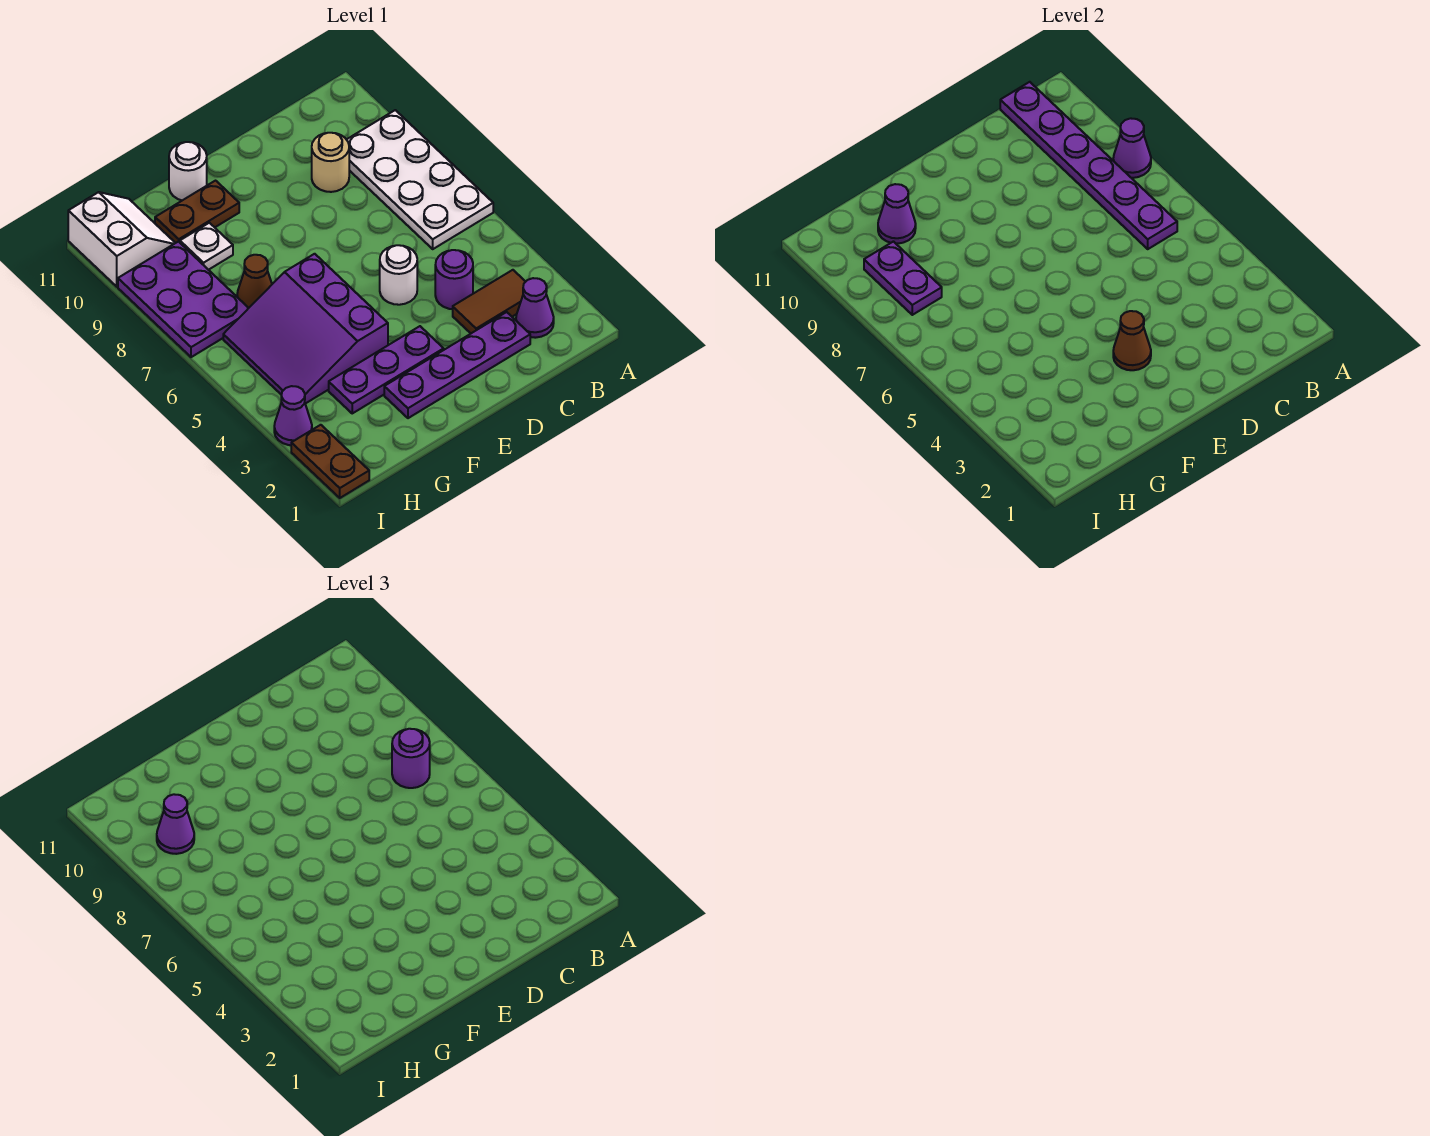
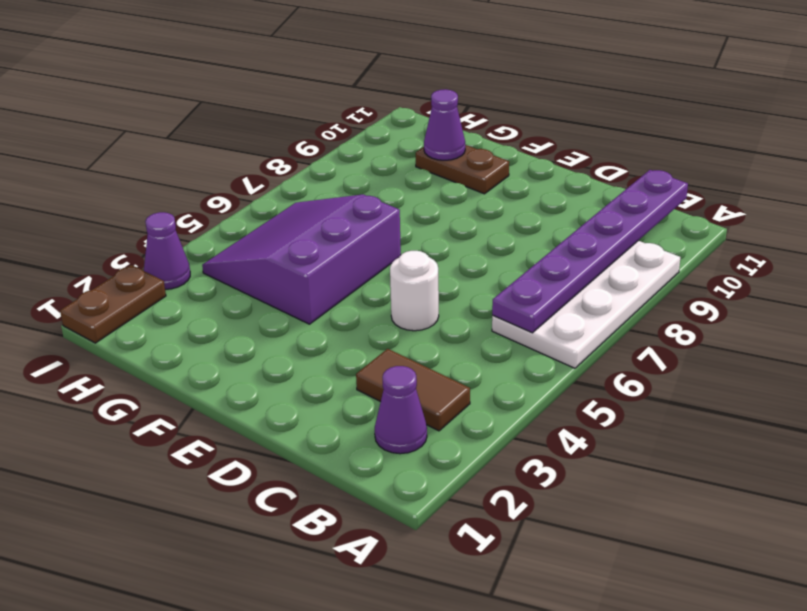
none -> purple 1x4 plate [384,312,530,418]
none -> purple 1x1 round brick [435,250,473,309]
none -> tan 1x1 round brick [312,133,349,192]

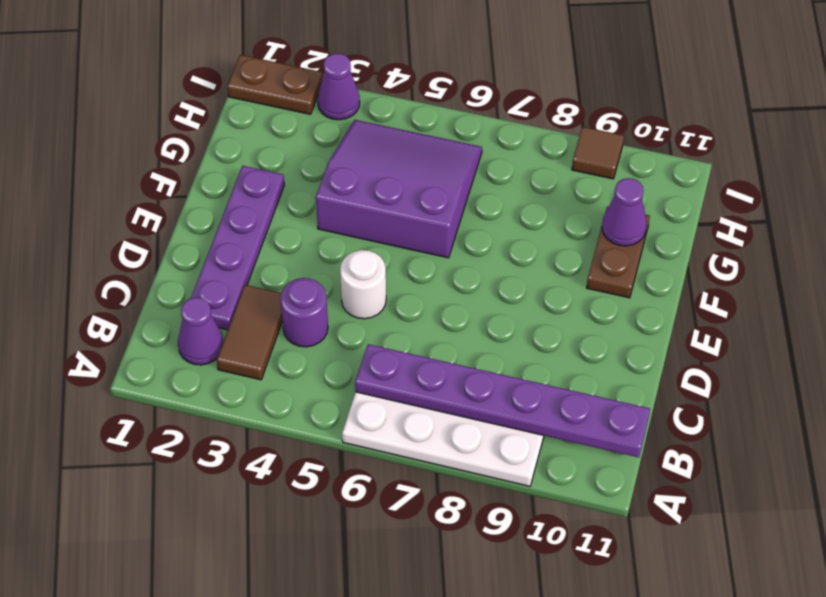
brown 1x1 tile [572,127,624,179] -> purple 2x3 plate [118,241,248,357]
none -> tan 1x1 round brick [312,133,349,192]
none -> purple 1x3 plate [329,326,444,413]
none -> white 1x1 round brick [169,142,207,200]

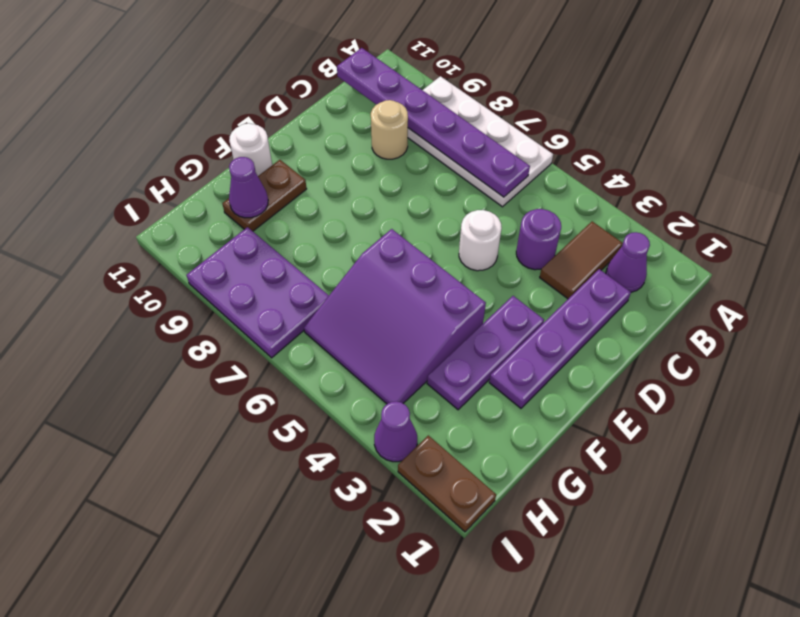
none -> brown 1x1 cone [237,255,272,308]
none -> white 1x1 plate [180,223,233,270]
none -> white 2x2 slope [68,192,175,287]

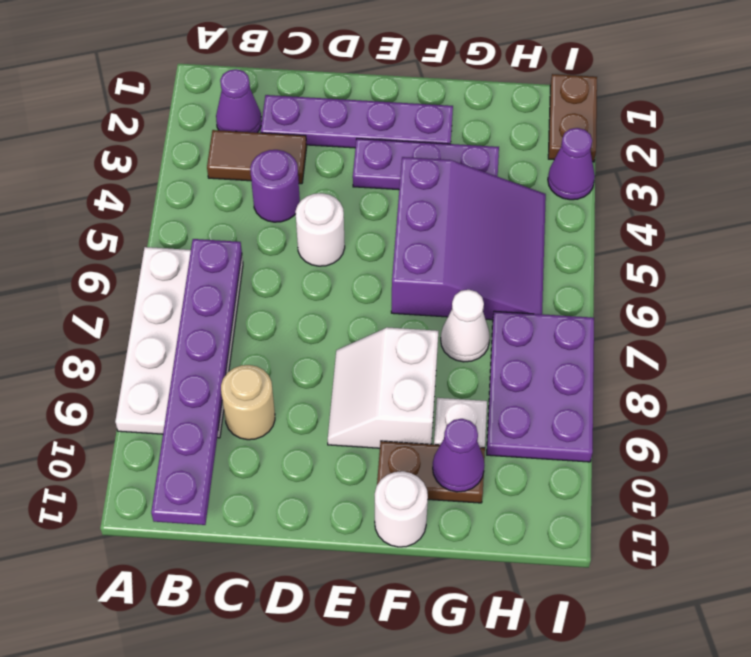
white 2x2 slope [328,327,438,448] -> white 2x2 slope moved to [68,192,175,287]
white 1x1 cone [441,290,490,362] -> brown 1x1 cone [237,255,272,308]
none -> purple 1x1 cone [1113,118,1151,178]
none -> brown 1x1 cone [1113,311,1151,370]
none -> purple 1x2 plate [864,242,942,315]

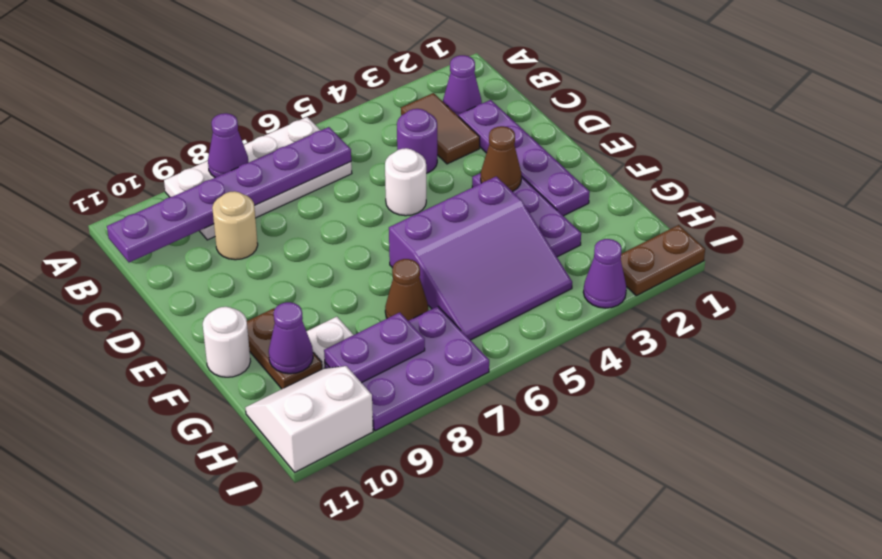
none -> purple 1x1 round brick [392,729,430,788]
none -> purple 1x1 cone [157,794,194,854]

